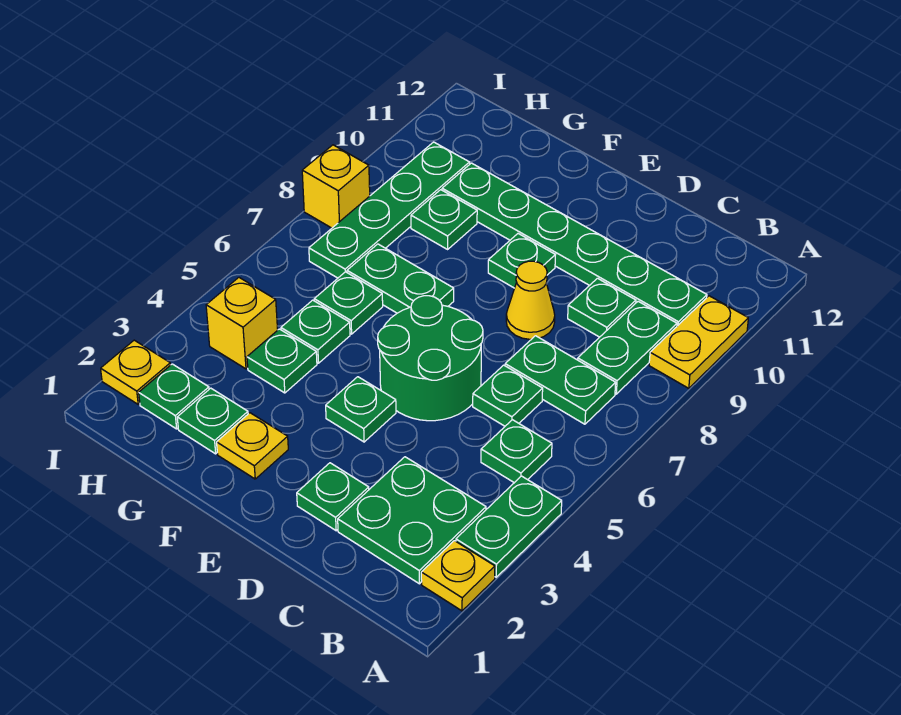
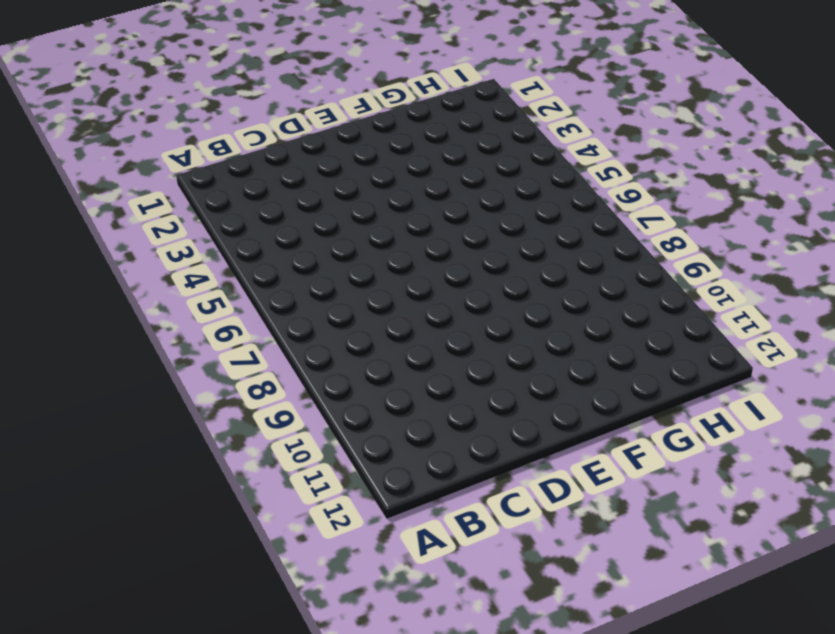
none -> yellow 1x1 plate [421,541,495,611]
none -> green 1x2 plate [456,476,562,577]
none -> yellow 1x2 plate [649,296,748,388]

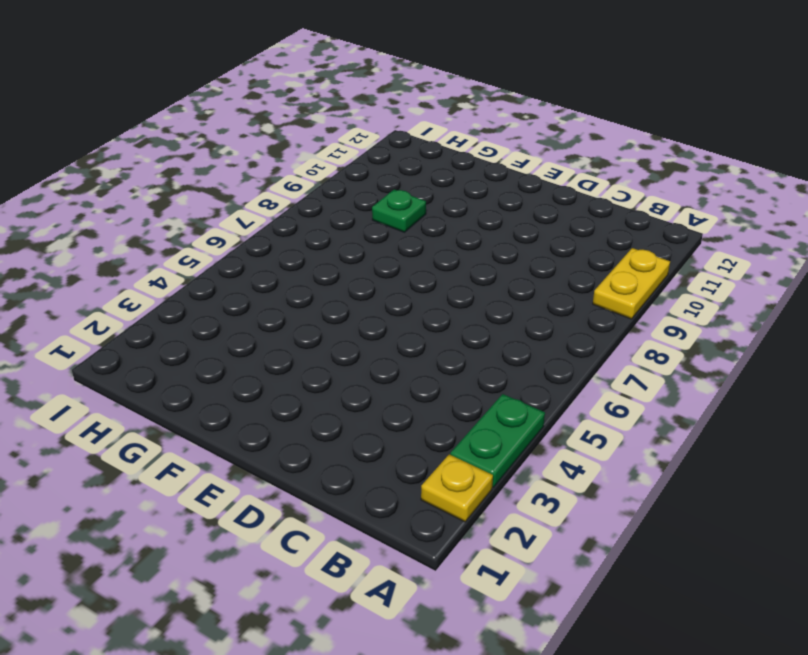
none -> green 2x2 plate [338,457,486,584]
none -> green 1x1 plate [481,420,552,483]
none -> green 1x2 plate [505,336,616,424]

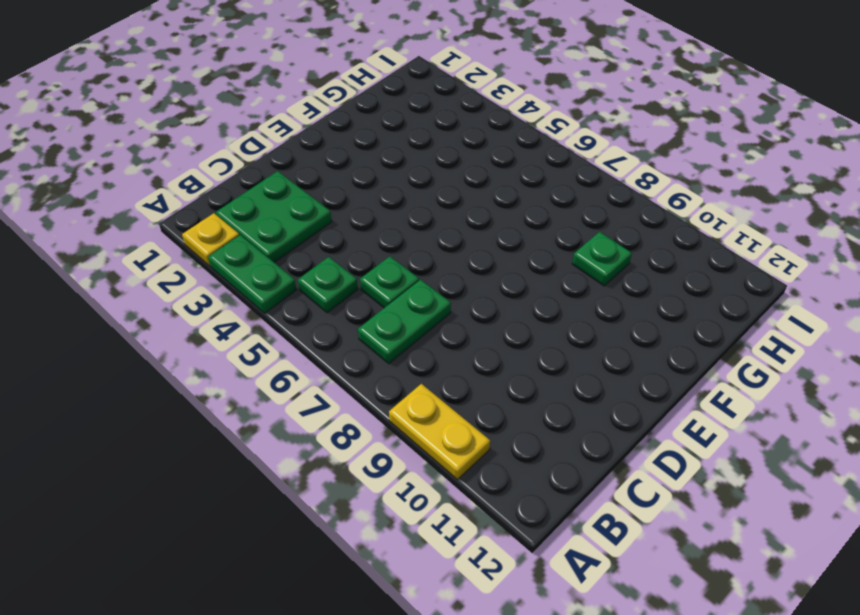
none -> green 1x2 plate [578,301,677,394]
none -> green 1x6 plate [442,163,707,326]
none -> green 1x1 plate [568,278,636,337]

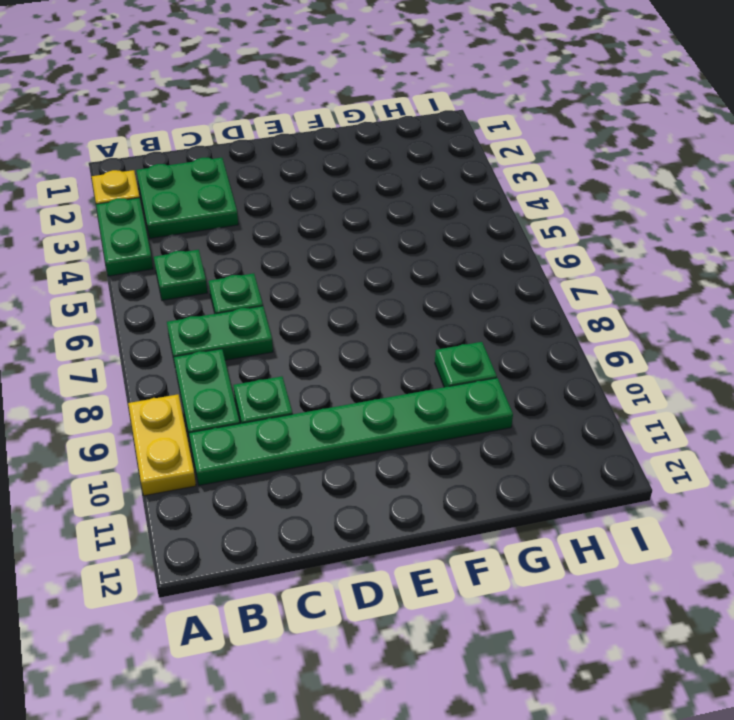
none -> green 1x1 plate [297,463,369,531]
none -> green 2x2 round brick [378,296,483,421]
none -> yellow 1x1 cone [506,261,555,339]

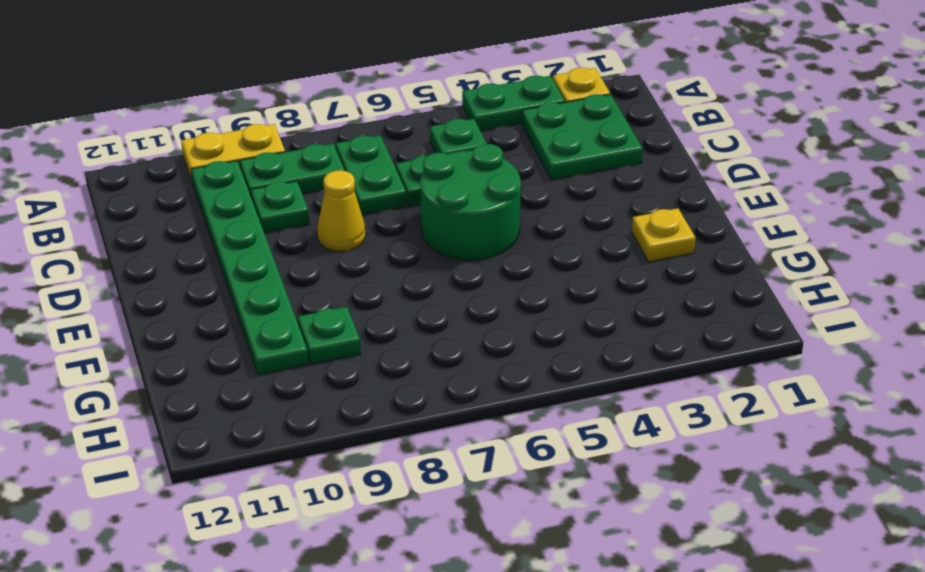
none -> green 1x1 plate [297,463,369,531]
none -> green 1x1 plate [326,377,396,442]
none -> green 1x1 plate [488,234,555,288]

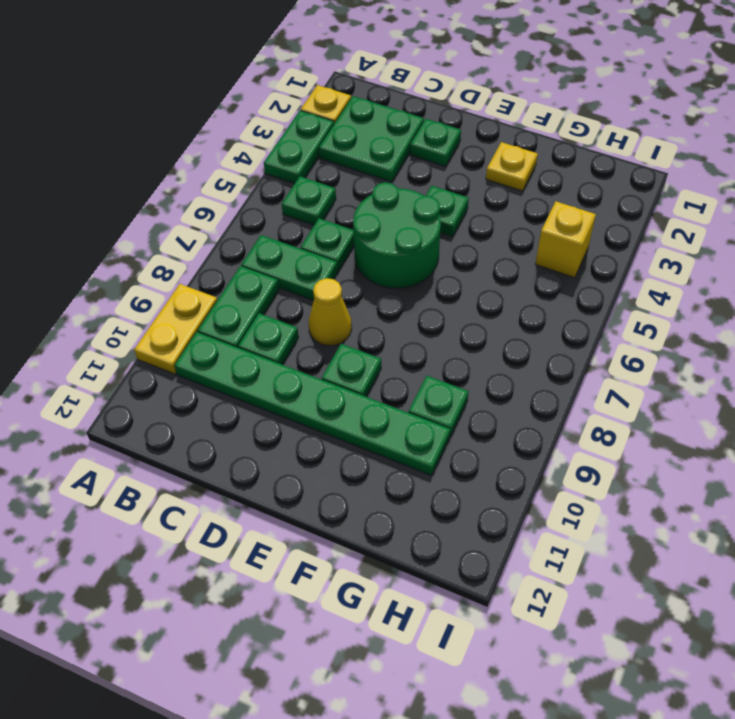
none -> green 1x2 plate [347,244,454,313]
none -> green 1x1 plate [177,388,248,454]
none -> green 1x1 plate [247,329,317,393]

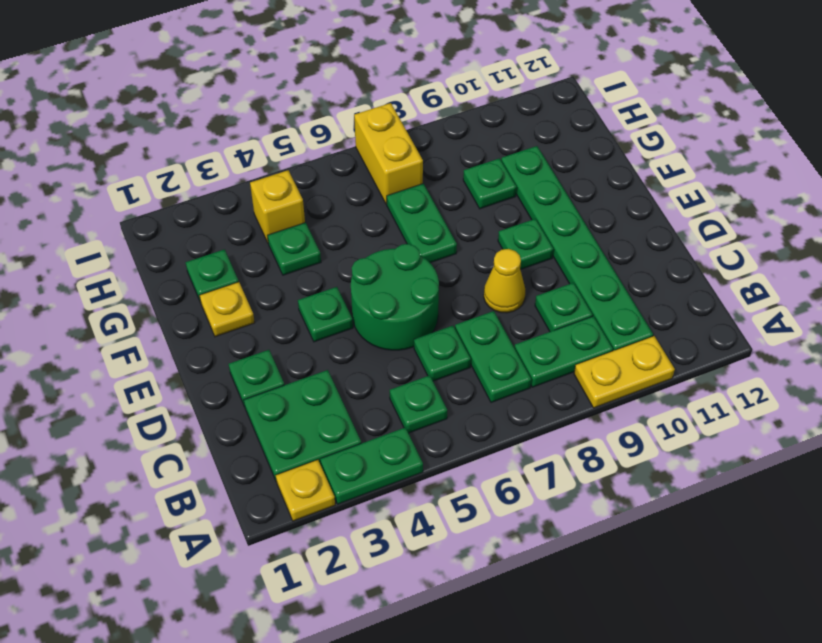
yellow 1x2 brick [354,103,423,204] -> green 1x4 plate [309,142,470,278]
none -> green 1x1 plate [281,300,350,363]
none -> green 1x1 plate [314,272,383,334]
none -> green 1x1 plate [139,364,209,429]

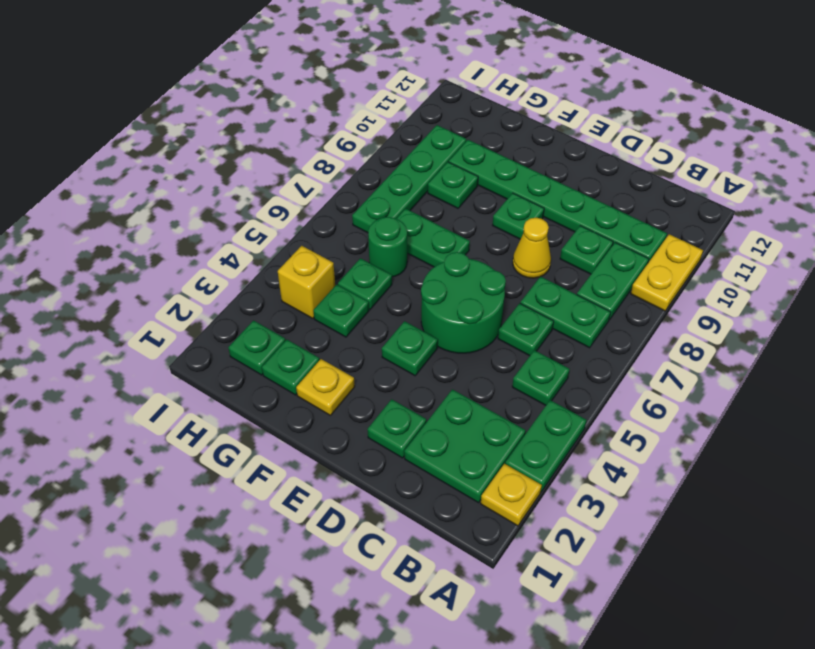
green 1x1 round brick [368,217,407,277] -> green 1x1 plate [314,272,383,334]
none -> yellow 1x1 plate [101,340,171,404]
none -> yellow 1x1 brick [302,145,370,228]

